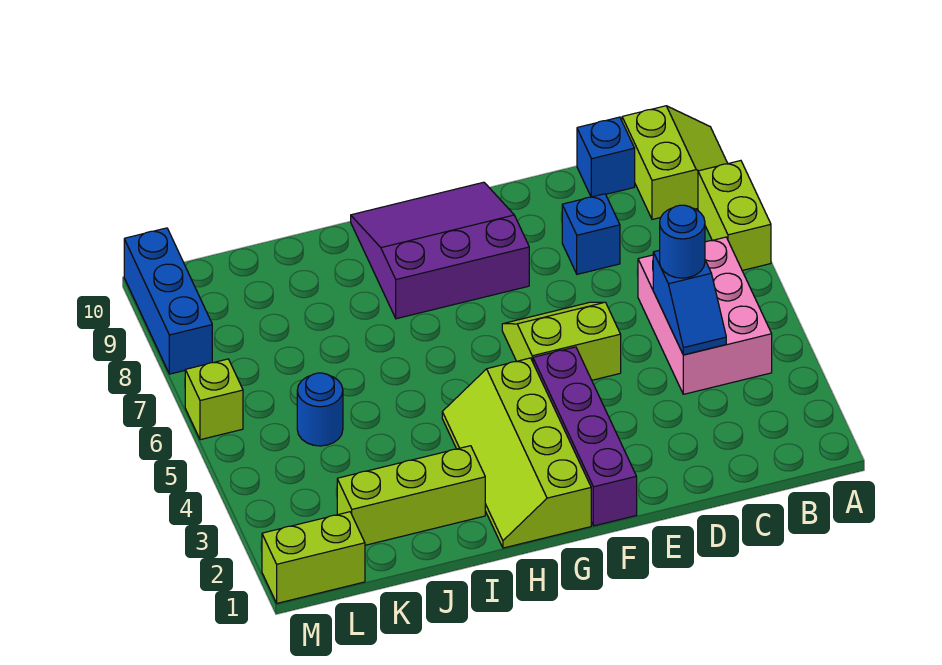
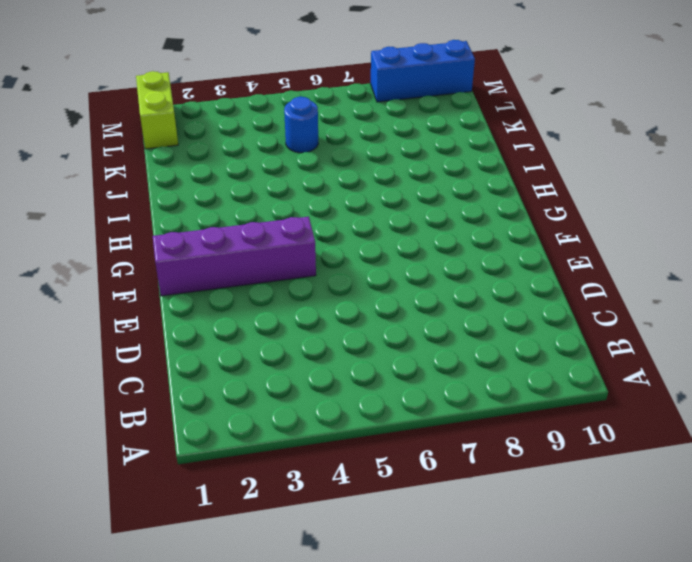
none -> lime 1x2 brick [698,161,771,271]
none -> lime 2x2 slope [622,106,728,220]
none -> pink 2x3 brick [638,237,772,394]

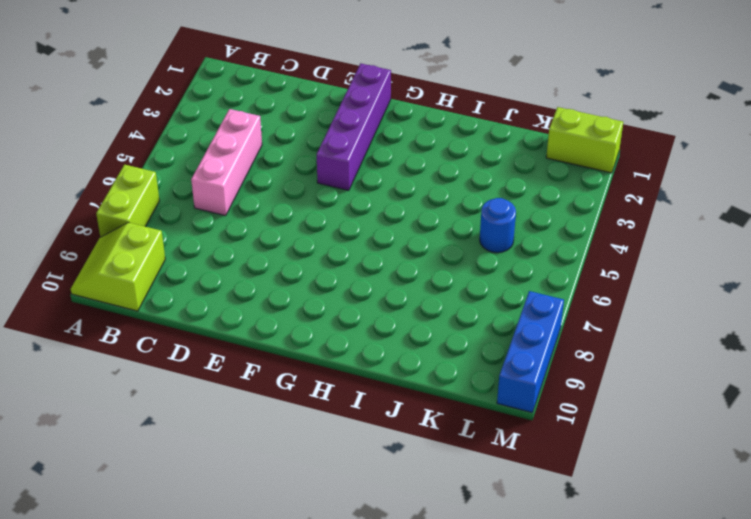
pink 1x3 brick [191,109,262,216] -> pink 2x3 brick [638,237,772,394]
none -> blue 1x1 brick [577,117,635,197]
none -> blue 1x1 brick [562,194,620,274]
none -> lime 2x2 slope [502,302,621,380]

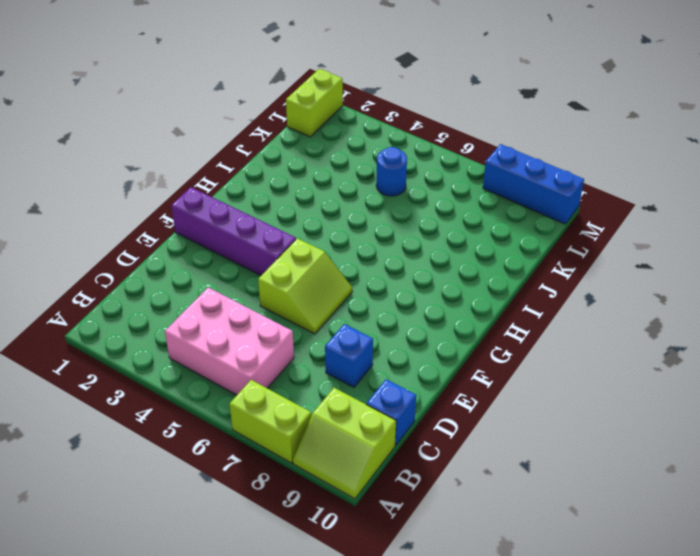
none -> purple 3x3 slope [351,182,529,319]
none -> lime 2x4 slope [442,358,591,548]
none -> lime 1x3 brick [337,446,485,545]

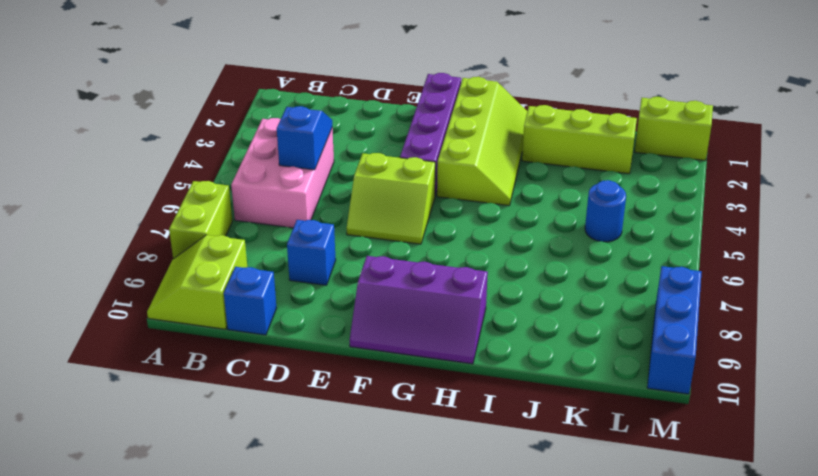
purple 2x3 slope [350,256,488,364] -> purple 3x3 slope [351,182,529,319]
none -> lime 1x1 brick [185,359,243,440]
none -> blue 1x1 round brick [660,205,705,278]

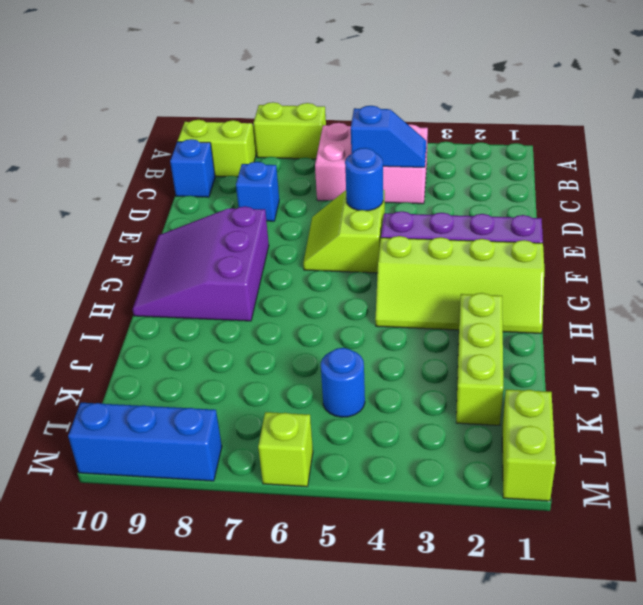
blue 1x1 round brick [345,148,383,211] -> blue 1x1 round brick moved to [660,205,705,278]

